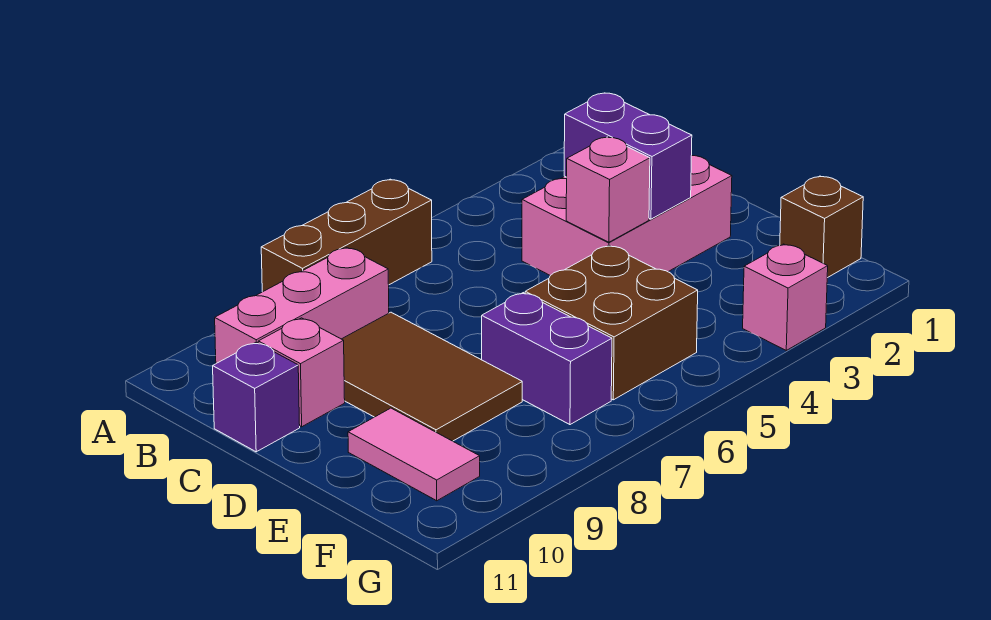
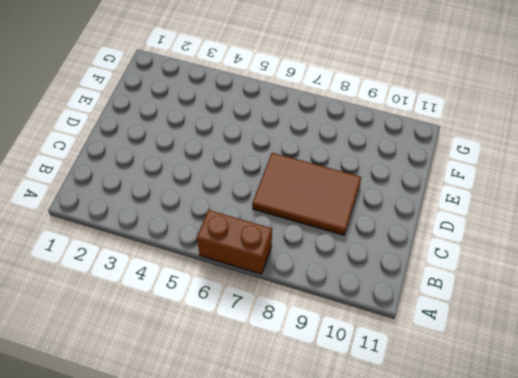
brown 1x2 brick [197,210,272,274] -> brown 1x3 brick [261,179,432,292]
brown 2x3 tile [252,153,361,235] -> brown 2x3 tile turned to [342,312,522,441]
none -> pink 1x3 brick [215,247,389,363]
none -> pink 2x3 brick [522,156,732,275]
none -> pink 1x1 brick [258,318,345,427]

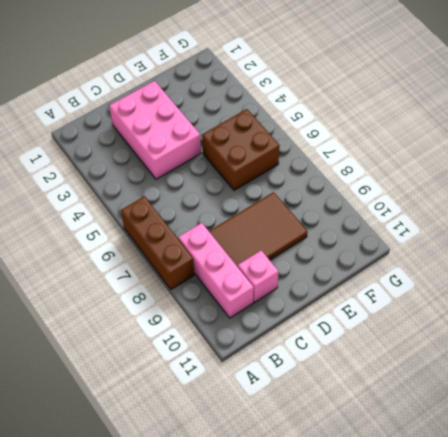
none -> purple 1x1 brick [213,342,300,452]
none -> purple 1x2 brick [482,293,612,425]
none -> pink 1x2 tile [348,408,480,501]

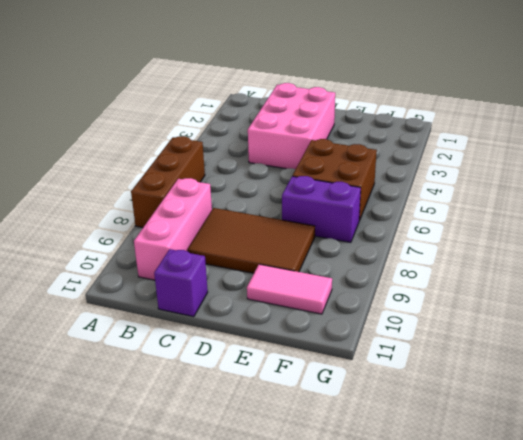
none -> pink 1x1 brick [258,318,345,427]
none -> brown 1x1 brick [780,176,863,278]
none -> pink 1x1 brick [743,244,828,350]

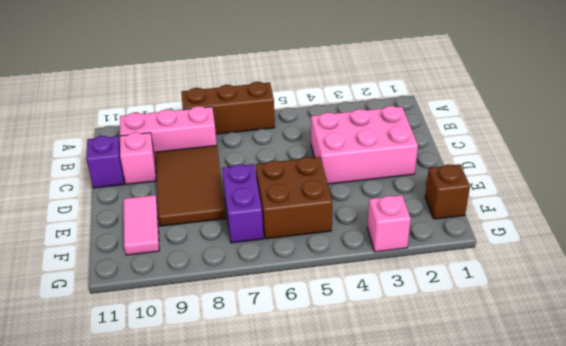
none -> purple 1x2 brick [564,93,692,219]
none -> pink 1x1 brick [566,137,650,242]

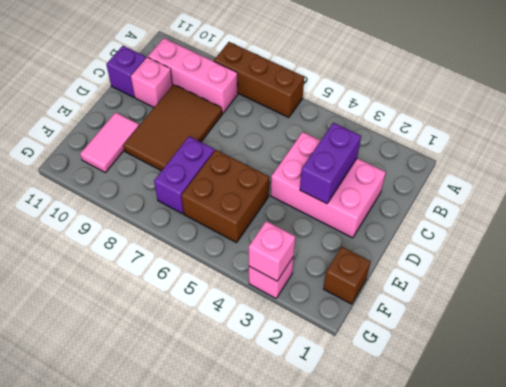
pink 1x1 brick [249,221,295,281] -> pink 1x1 brick moved to [566,137,650,242]

